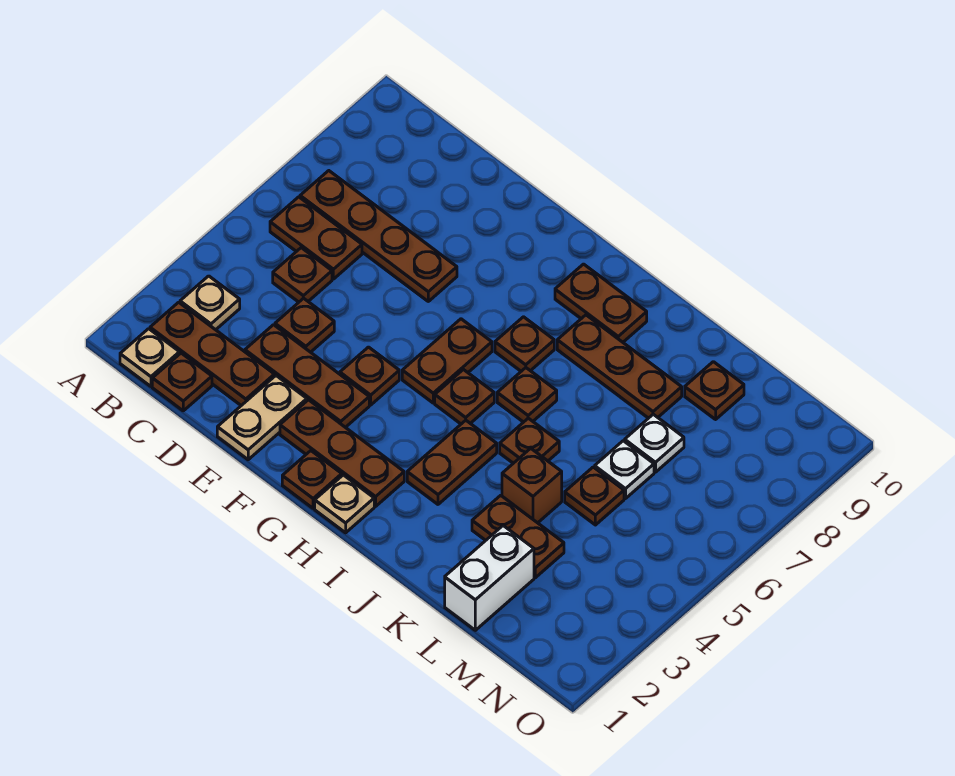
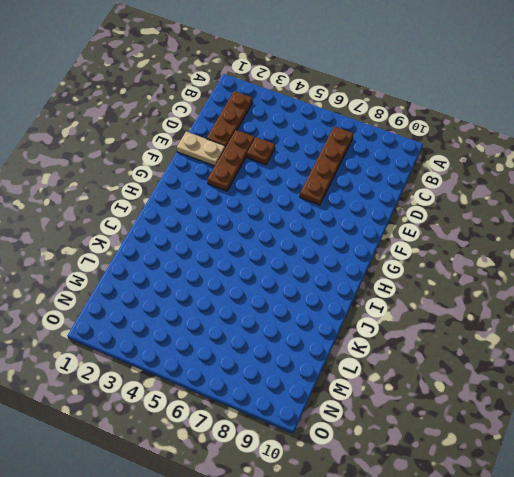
none -> tan 1x1 plate [120,329,179,386]
none -> tan 1x1 plate [180,276,240,330]
none -> brown 1x2 plate [270,197,362,279]

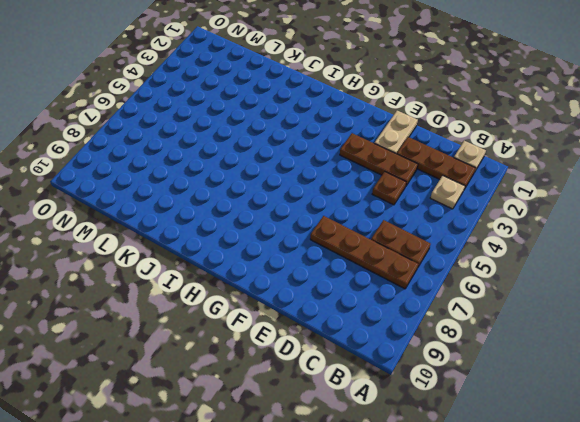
none -> brown 1x1 plate [152,353,212,411]
none -> brown 1x1 plate [273,248,332,302]
none -> brown 1x3 plate [280,400,404,506]

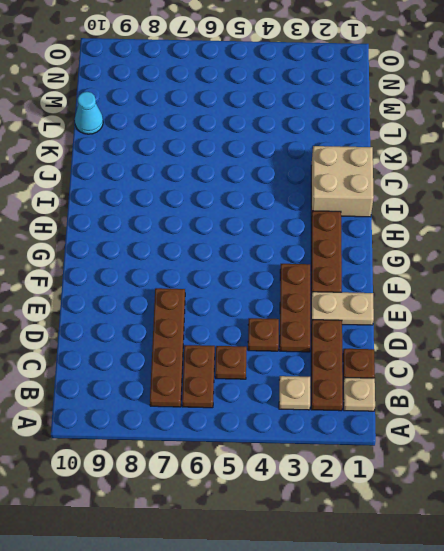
tan 2x2 brick [311,146,374,217] -> none
cyan 1x1 cone [75,92,103,134] -> none
none -> brown 1x1 plate [340,347,399,405]
none -> brown 1x1 plate [282,451,342,508]
none -> brown 1x2 plate [402,319,492,403]

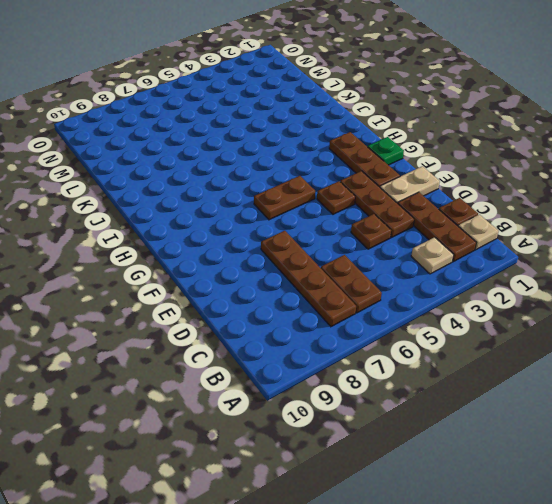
green 1x1 plate [368,137,404,165] -> brown 1x1 plate [282,451,342,508]
none -> brown 1x1 plate [273,248,332,302]
none -> tan 1x1 plate [315,475,374,533]
none -> brown 1x1 plate [435,370,494,424]

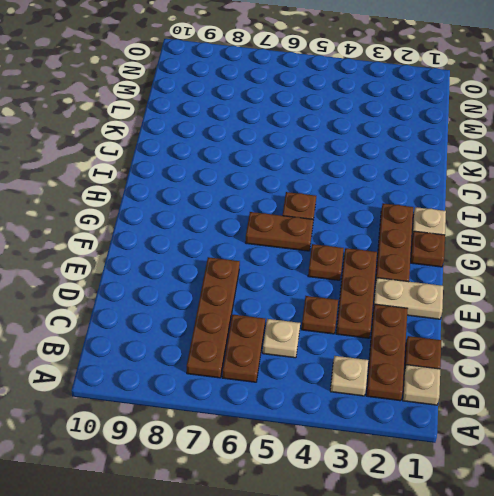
tan 1x1 plate [263,319,300,358] -> brown 1x1 plate [273,248,332,302]
none -> brown 1x1 plate [495,317,554,371]
none -> brown 1x2 plate [555,264,647,342]
none -> brown 1x2 plate [407,420,497,504]

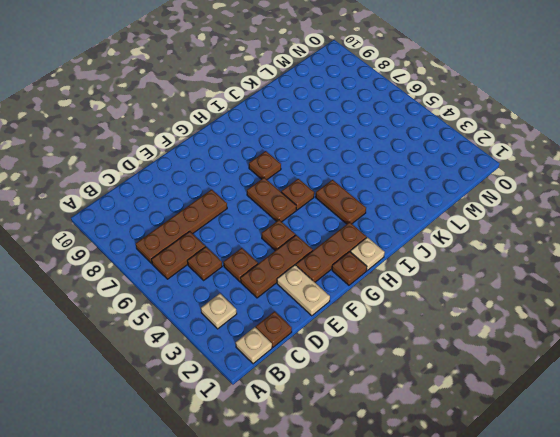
none -> brown 1x3 plate [150,302,274,406]
none -> brown 1x2 plate [555,264,647,342]
none -> brown 1x1 plate [497,368,557,422]

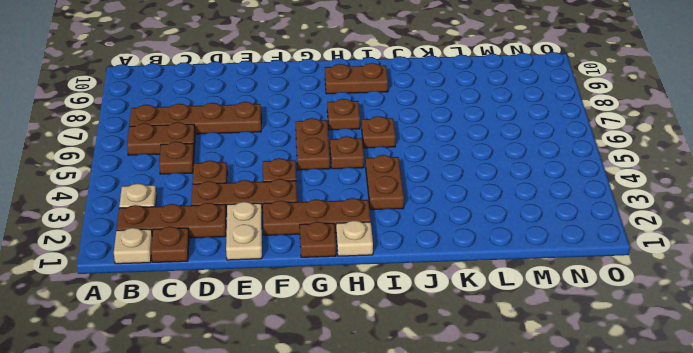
none -> brown 1x3 plate [557,315,682,418]
none -> brown 1x1 plate [500,418,559,463]
none -> brown 1x2 plate [472,495,564,578]

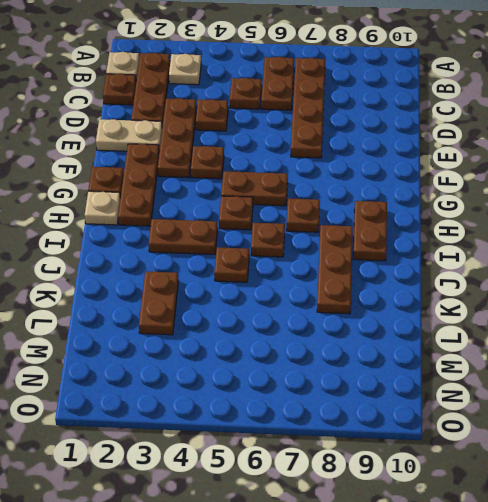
none -> brown 1x1 brick [502,448,562,523]
none -> white 1x2 brick [445,526,534,630]
none -> brown 1x1 plate [565,467,624,525]

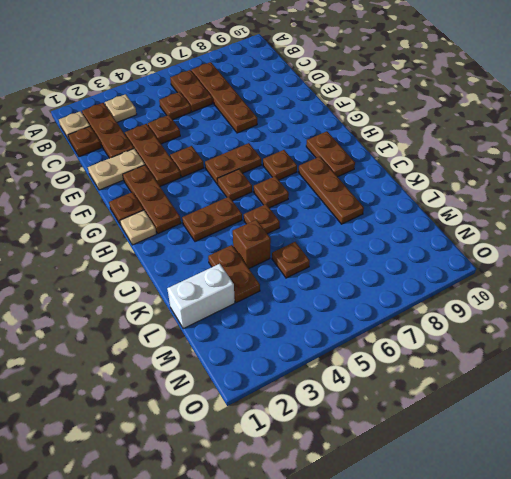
none -> white 1x1 plate [595,441,654,499]
none -> white 1x1 plate [625,414,684,472]
none -> brown 1x1 plate [685,362,744,419]

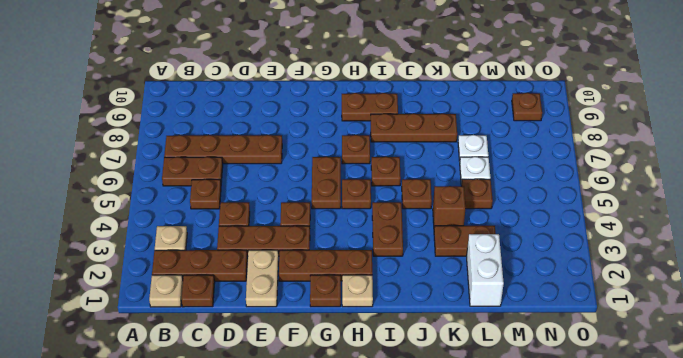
brown 1x1 plate [512,93,542,121] -> brown 1x1 plate moved to [685,362,744,419]

